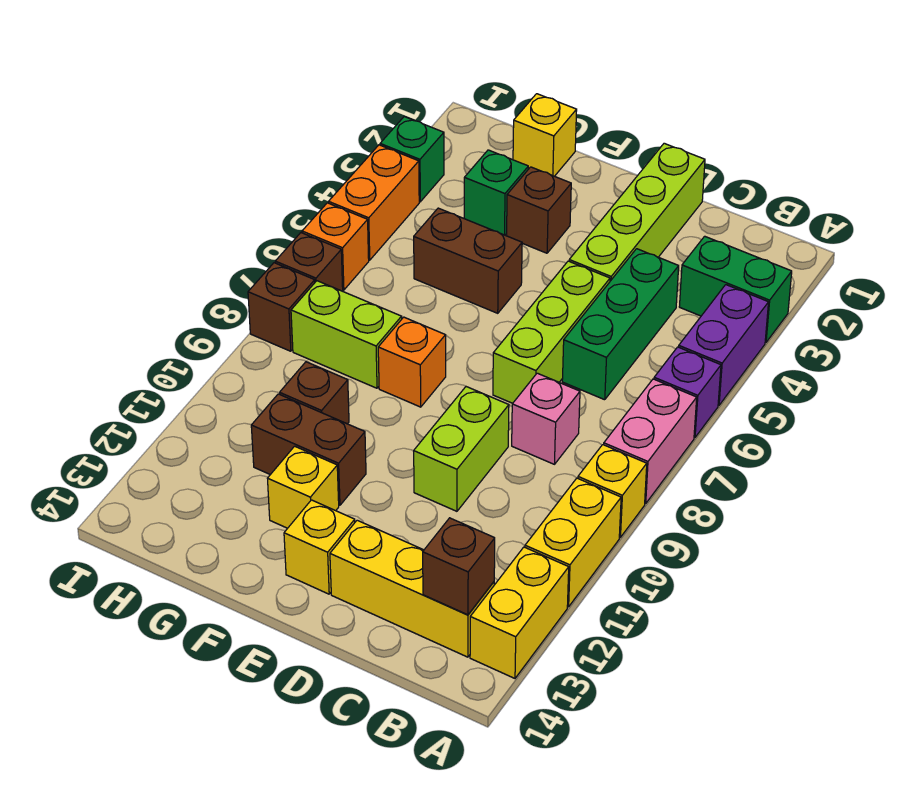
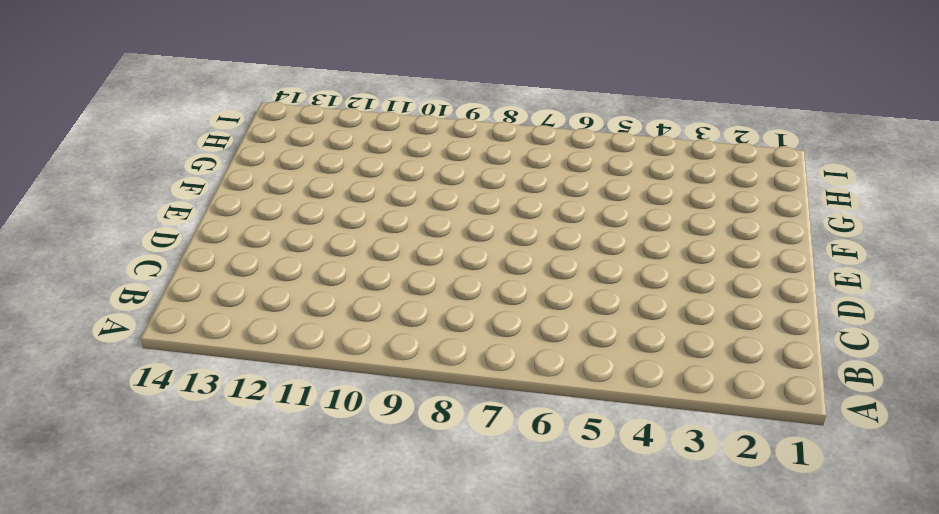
none -> green 1x2 brick [679,236,792,342]
none -> purple 1x2 brick [679,285,769,405]
none -> purple 1x1 brick [654,347,721,438]

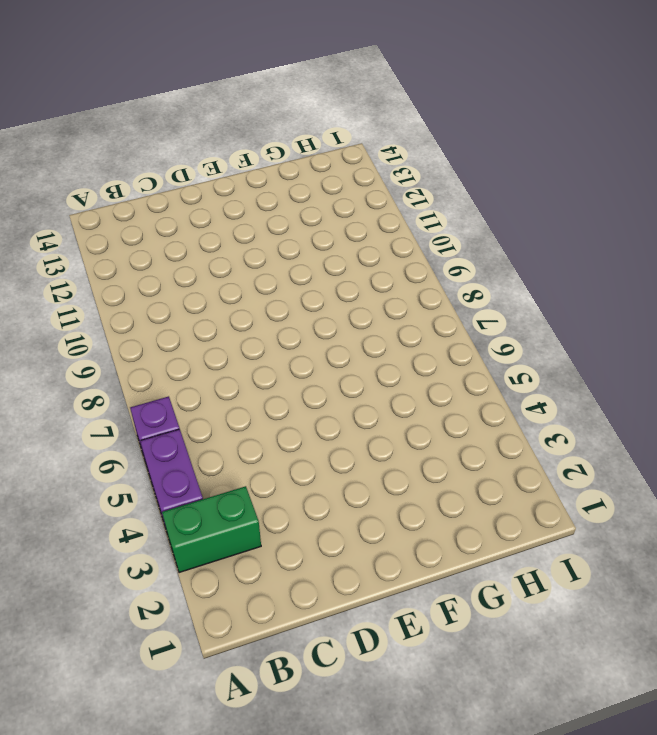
none -> pink 1x2 brick [604,379,697,504]
none -> yellow 1x1 brick [578,445,647,537]
none -> yellow 1x2 brick [525,478,621,607]

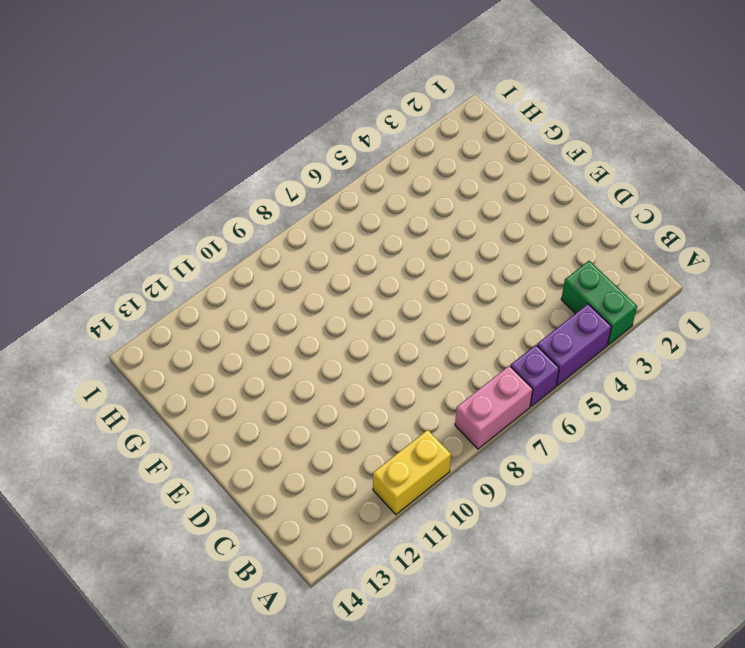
none -> yellow 1x1 brick [578,445,647,537]
none -> yellow 1x2 brick [470,547,569,678]
none -> yellow 1x3 brick [330,520,494,657]

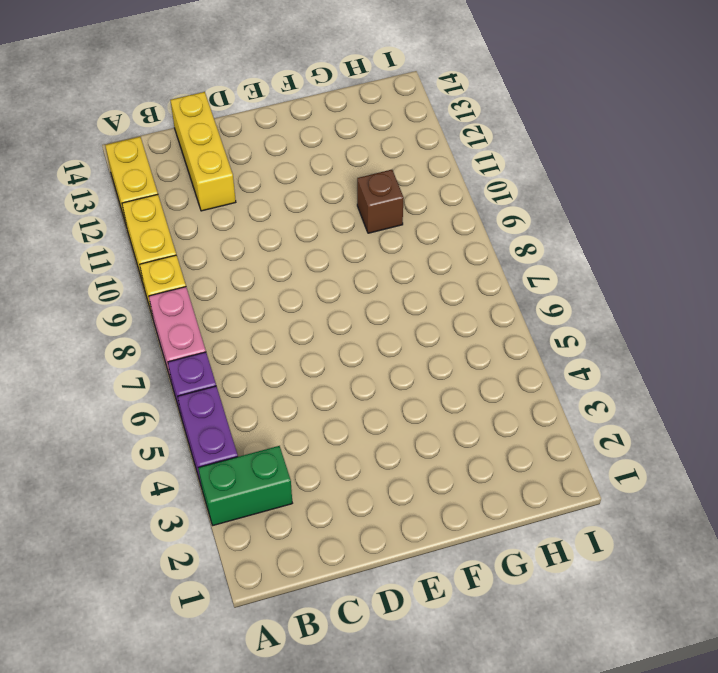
yellow 1x3 brick [170,92,236,211] -> yellow 1x3 brick turned to [330,520,494,657]
none -> green 1x3 brick [562,249,679,400]
none -> pink 1x1 brick [512,373,580,464]
none -> lime 1x4 brick [569,143,705,281]

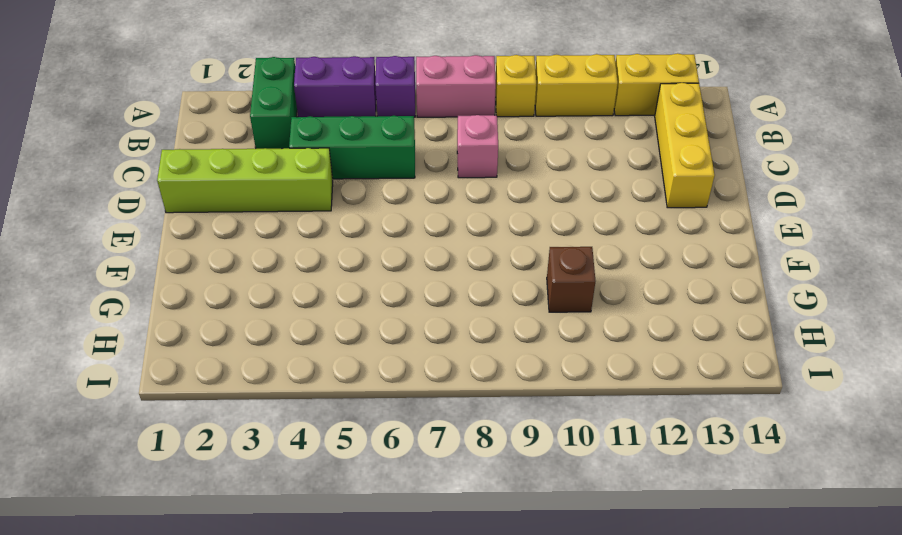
none -> lime 1x3 brick [493,261,610,403]
none -> lime 1x2 brick [414,387,509,511]
none -> yellow 1x1 brick [284,500,355,594]

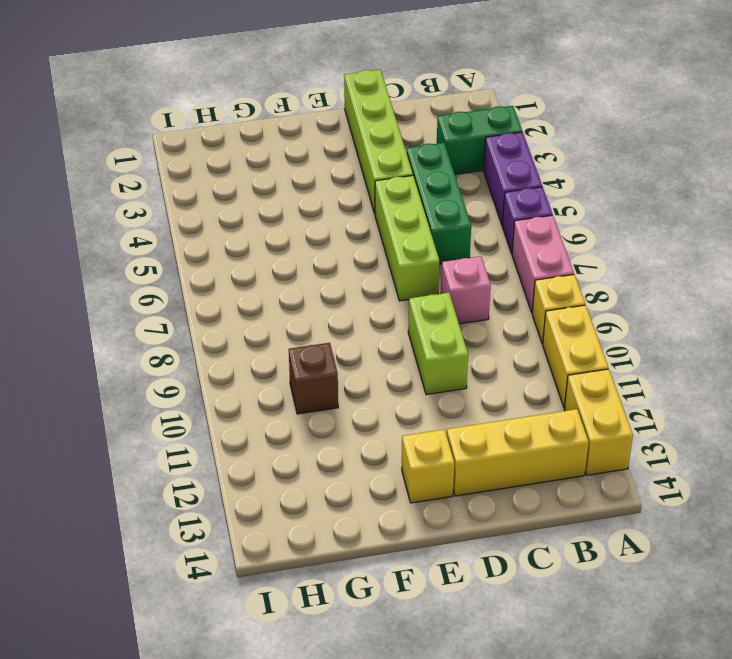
none -> brown 1x1 brick [507,167,571,253]
none -> brown 1x2 brick [414,208,522,313]
none -> orange 1x1 brick [378,317,446,407]

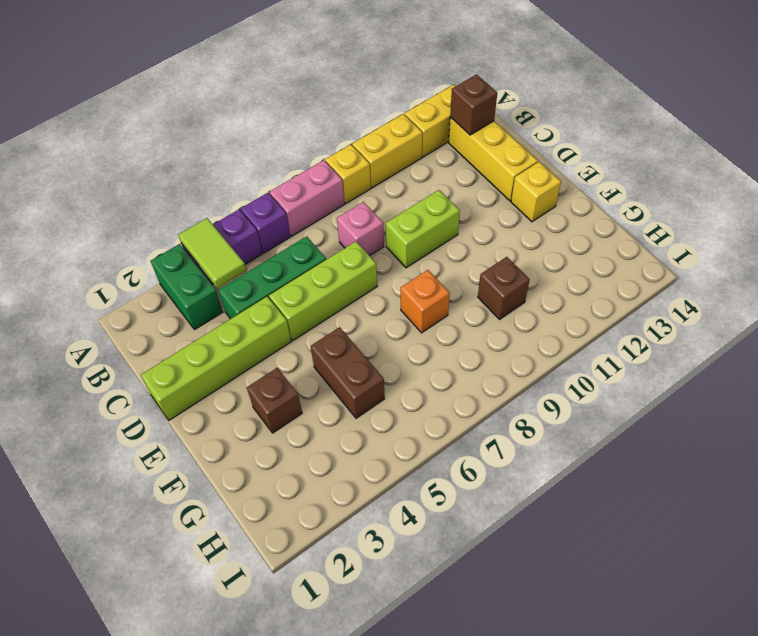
lime 1x2 tile [179,218,246,288] -> none
none -> brown 1x2 brick [251,394,366,505]
none -> yellow 1x1 brick [268,446,339,528]
none -> yellow 1x1 brick [513,94,577,176]

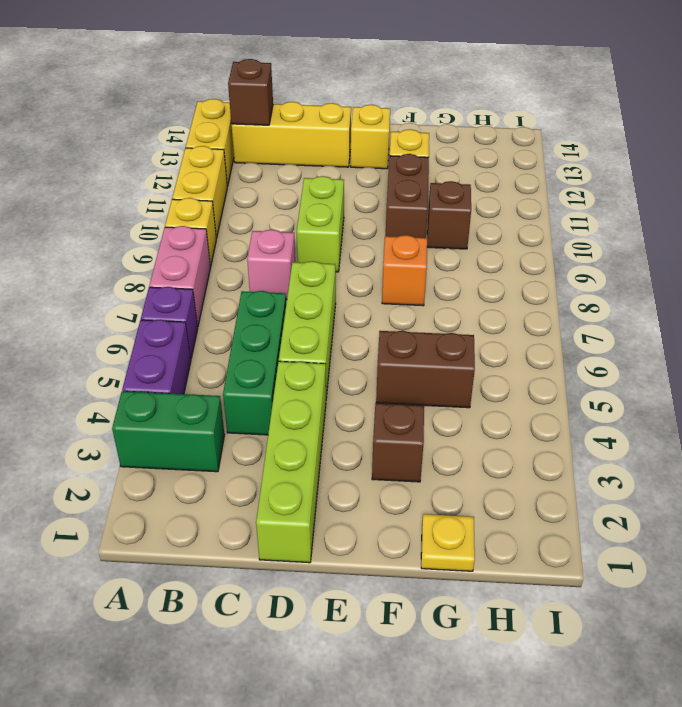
brown 1x2 brick [386,154,429,238] -> brown 1x2 brick turned to [251,394,366,505]
yellow 1x1 plate [421,514,475,571] -> yellow 1x1 brick [513,94,577,176]
none -> green 1x1 brick [464,150,528,235]
none -> lime 1x2 brick [291,281,402,388]
none -> green 1x1 brick [380,117,444,202]

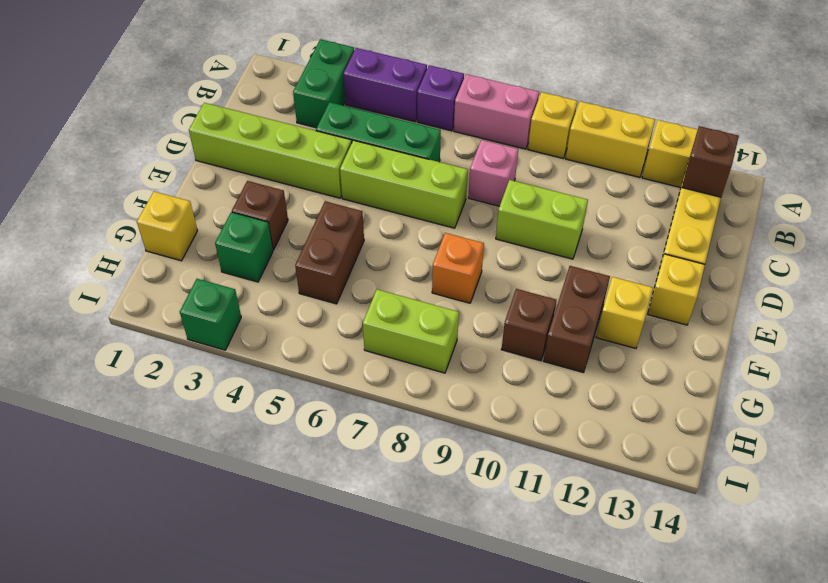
lime 1x2 brick [363,289,459,373] -> lime 1x2 brick turned to [291,281,402,388]
none -> orange 1x2 brick [329,145,419,260]
none -> orange 1x1 brick [302,203,369,290]
none -> brown 1x1 brick [275,233,343,291]

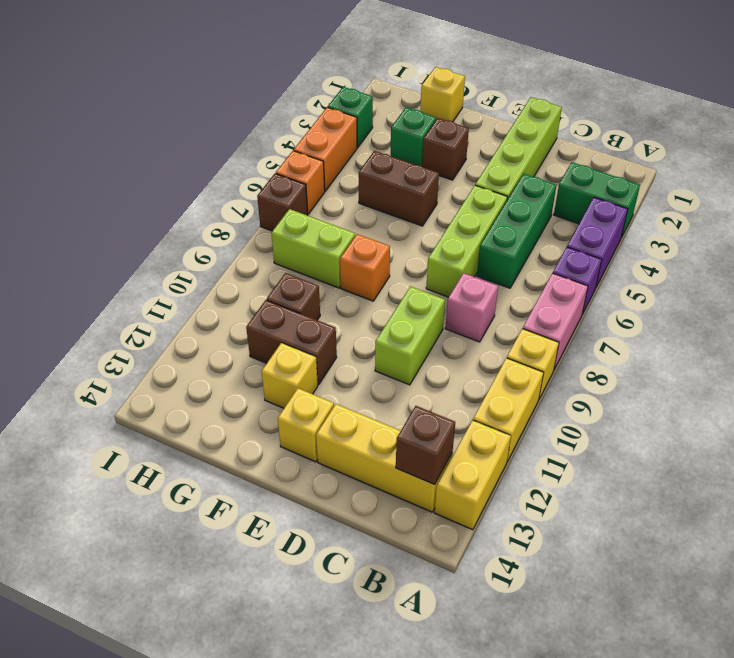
none -> brown 1x1 brick [248,263,315,351]

